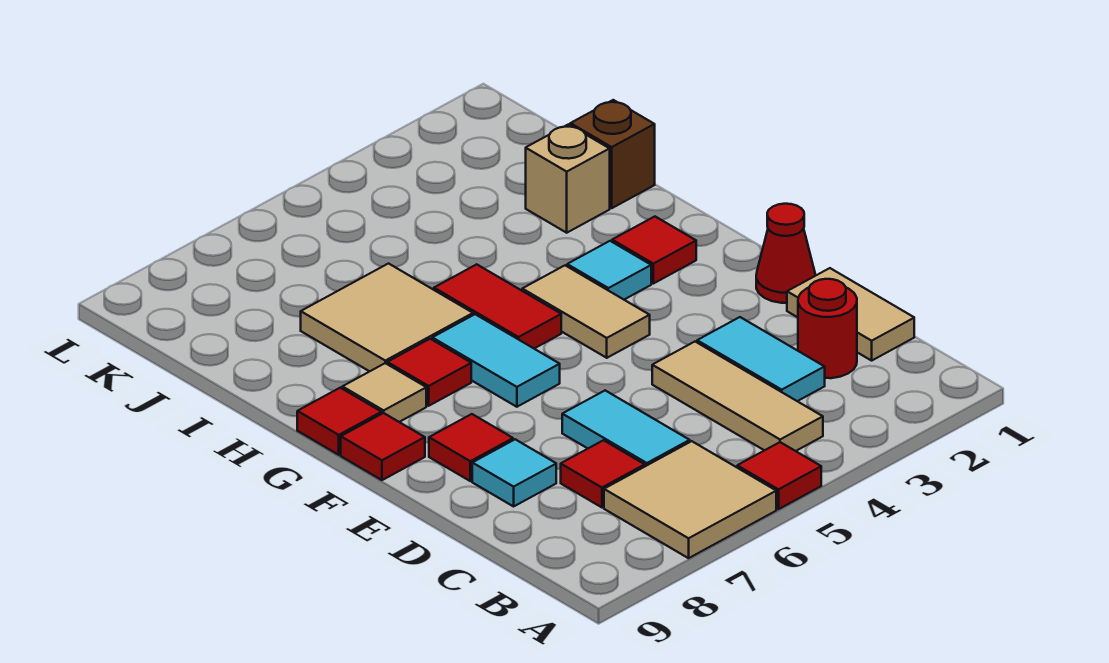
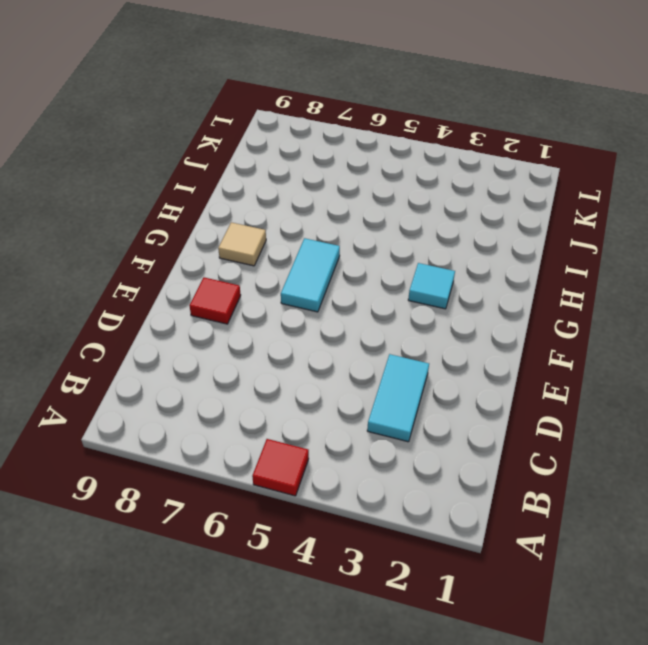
none -> tan 2x2 tile [604,441,776,558]
none -> tan 1x3 tile [652,342,823,451]
none -> tan 1x2 tile [787,268,914,361]

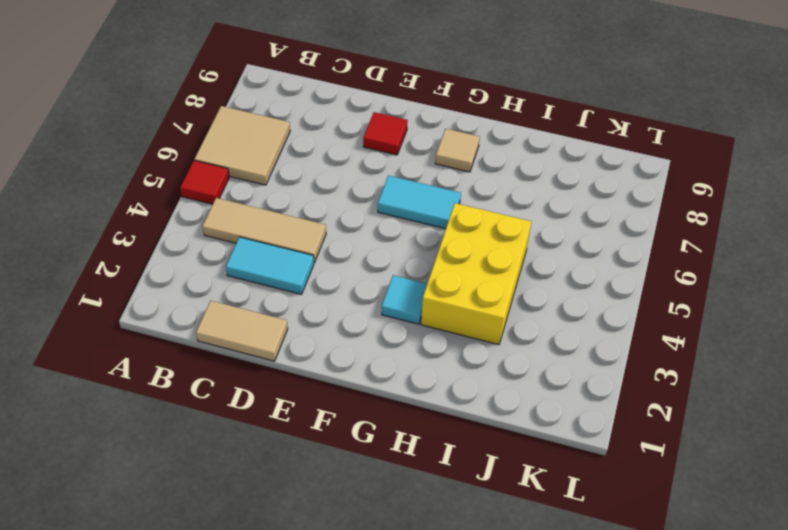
yellow 2x3 brick [421,203,531,345] -> red 1x2 tile [434,264,561,348]
none -> red 1x1 round brick [798,279,857,378]
none -> cyan 1x2 tile [562,391,690,466]
none -> red 1x1 tile [561,440,645,507]

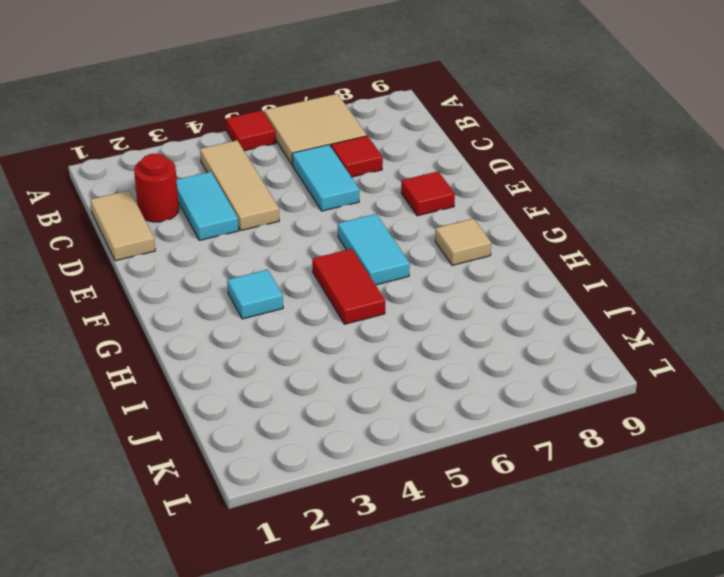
none -> cyan 1x1 tile [472,439,556,506]
none -> red 1x1 cone [756,204,815,303]
none -> tan 1x2 tile [522,265,650,358]

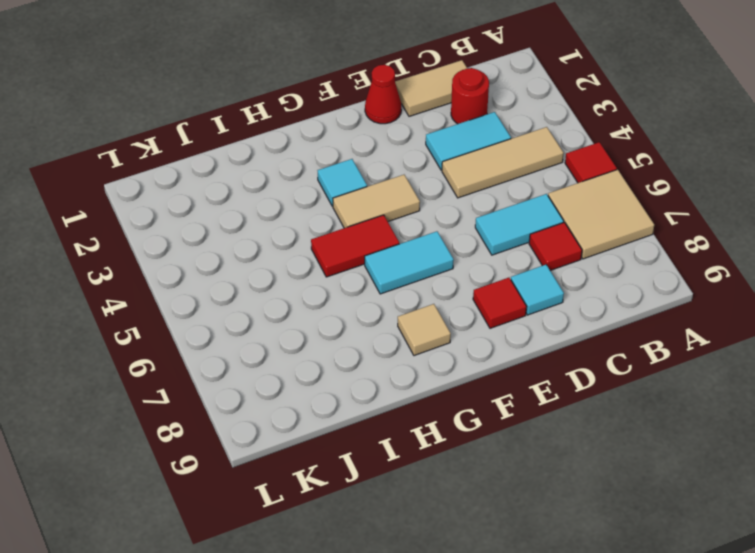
none -> red 1x1 tile [341,413,425,480]
none -> red 1x1 tile [612,217,696,284]
none -> red 1x1 tile [387,339,471,406]

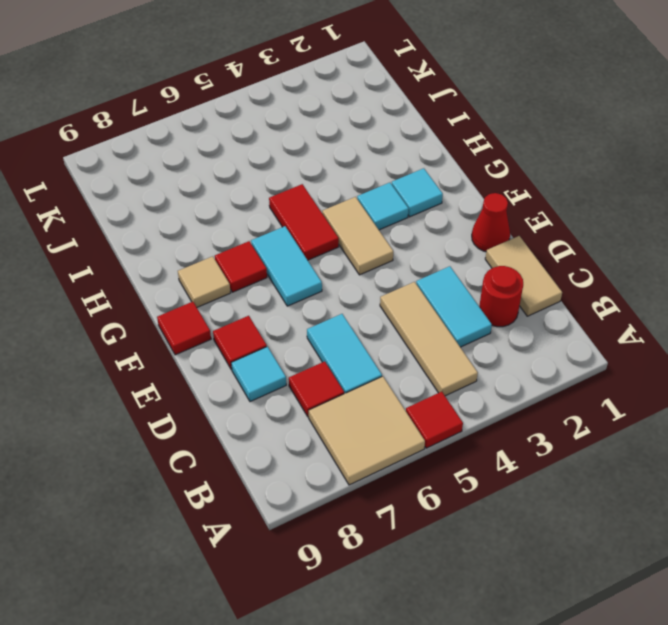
cyan 1x1 tile [392,168,443,217] -> red 1x1 tile [612,217,696,284]
none -> red 1x1 tile [297,388,382,455]
none -> tan 2x2 tile [301,264,473,371]
none -> brown 1x1 brick [570,100,655,208]

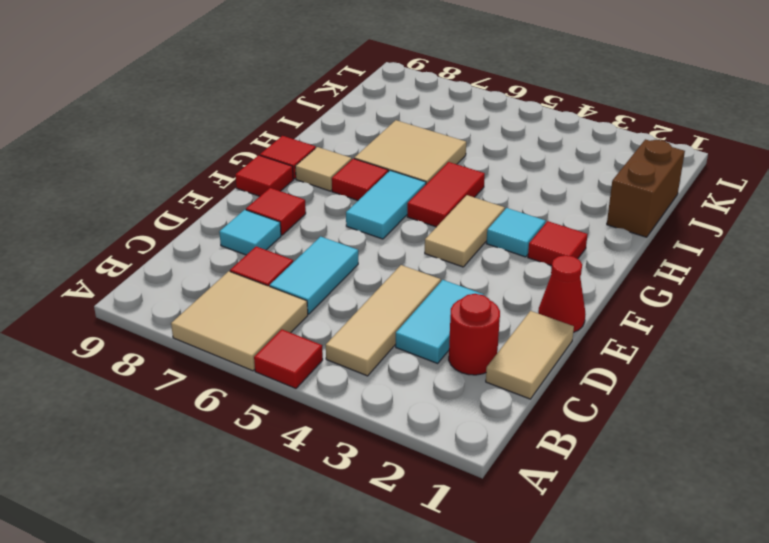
brown 1x2 brick [607,139,685,237] -> brown 1x1 brick [570,100,655,208]
none -> tan 1x1 brick [526,124,610,233]

